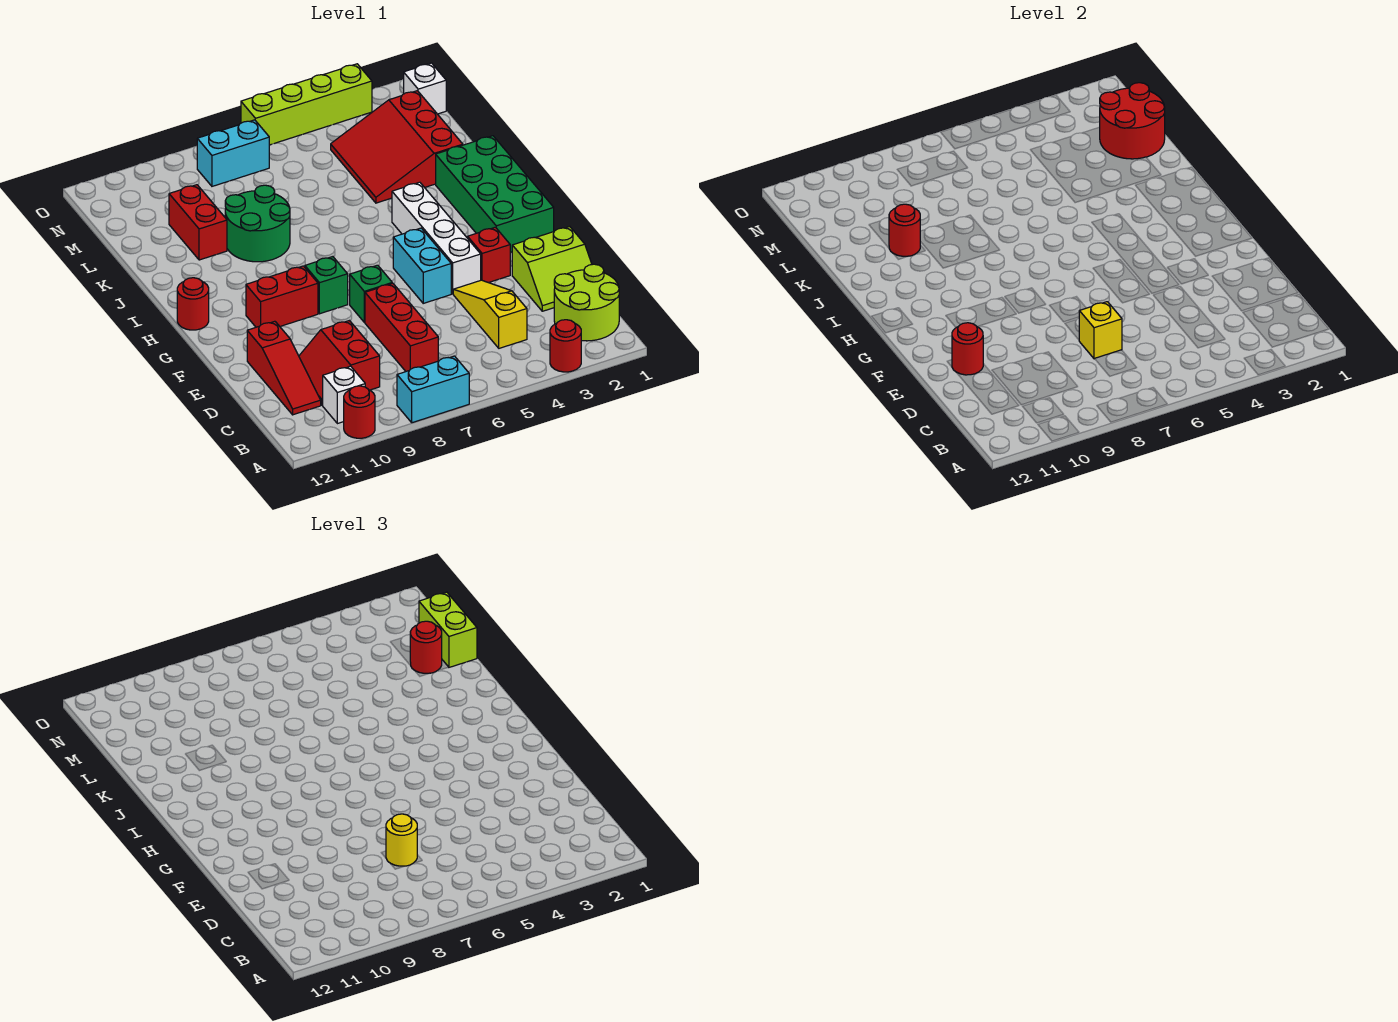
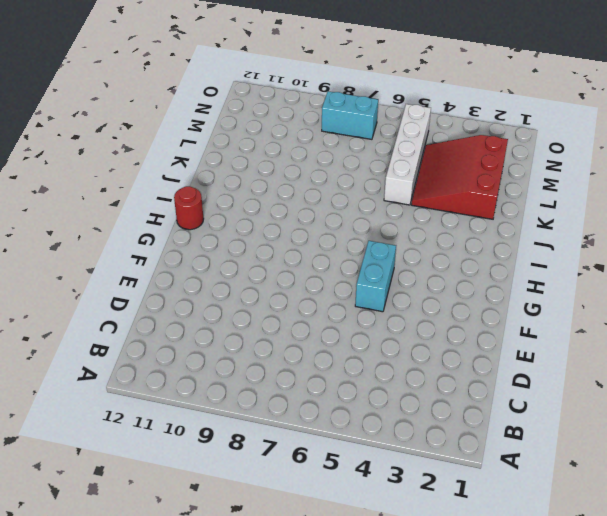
white 1x4 brick [384,104,431,205] -> white 1x4 brick moved to [392,182,481,294]
none -> red 1x1 round brick [550,320,581,372]
none -> cyan 1x2 brick [397,356,469,423]
none -> red 1x1 round brick [344,386,375,438]
none -> lime 2x2 round brick [554,264,619,341]

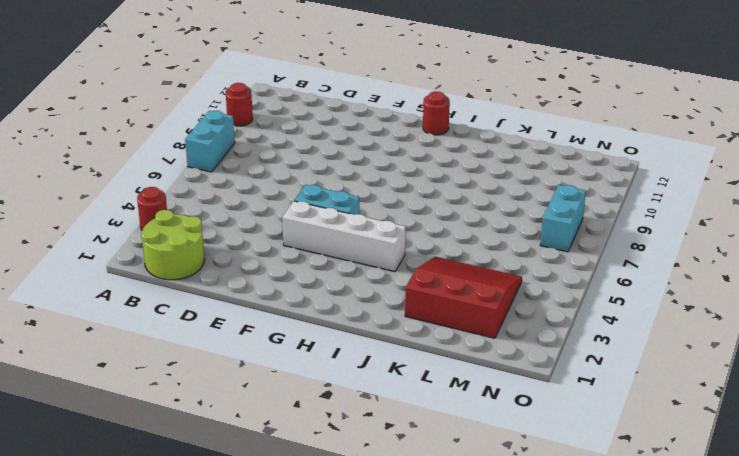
none -> white 1x1 brick [323,366,365,424]
none -> yellow 1x3 slope [453,280,527,348]
none -> red 1x3 brick [365,283,438,371]
none -> red 2x2 slope [299,321,380,405]

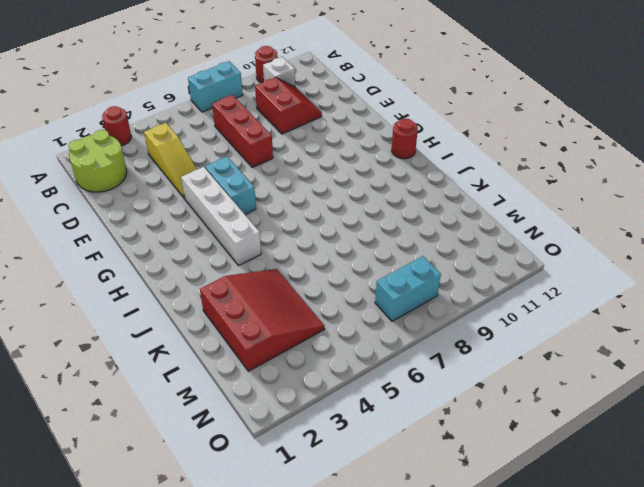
none -> red 1x3 slope [247,321,321,415]
none -> lime 2x2 slope [512,227,592,311]
none -> red 1x1 brick [468,227,510,283]
none -> green 1x1 brick [350,265,392,322]

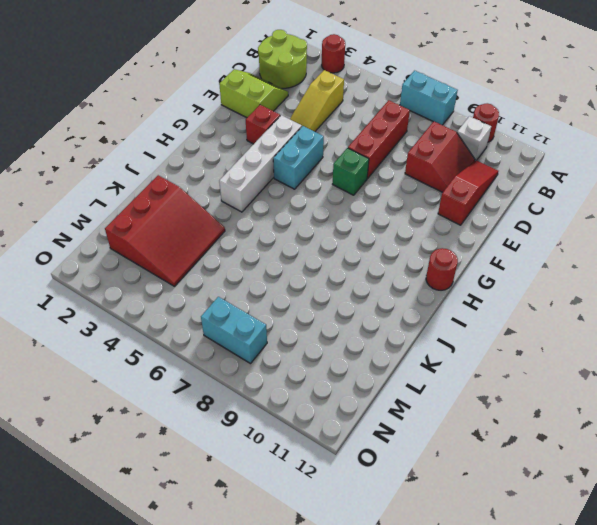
none -> green 2x4 brick [436,136,554,252]
none -> green 1x1 brick [305,257,348,314]
none -> red 1x2 brick [246,266,318,327]
none -> green 2x2 round brick [225,185,290,262]

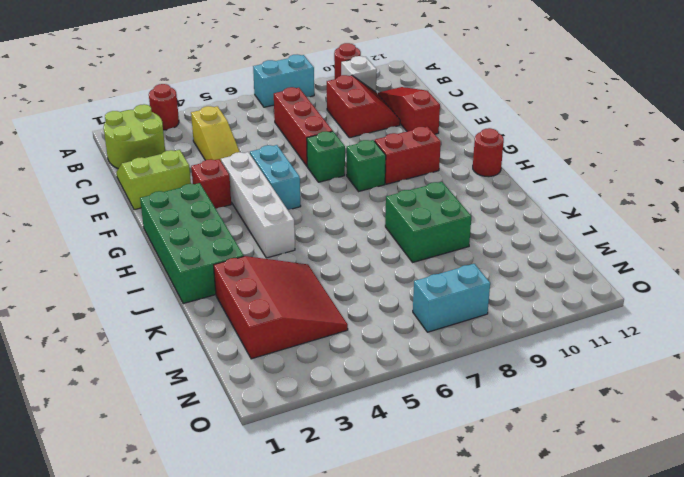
green 2x2 brick [385,182,471,262] -> green 2x2 round brick [225,185,290,262]
none -> red 1x2 brick [169,185,227,260]
none -> white 1x1 brick [404,63,446,114]
none -> lime 1x4 brick [241,64,372,145]
none -> yellow 1x1 brick [1079,302,1122,359]

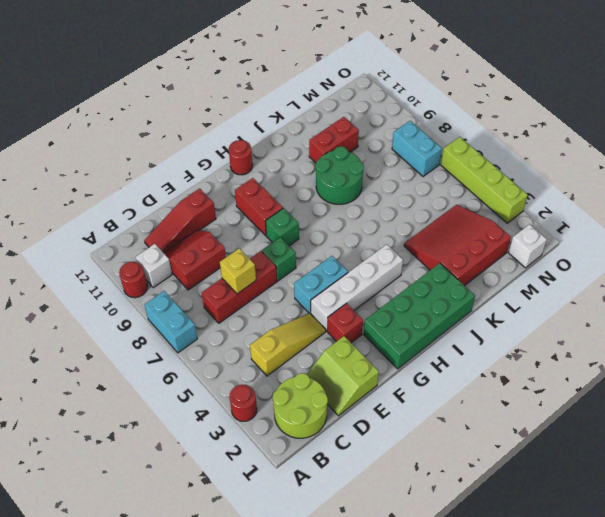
none -> red 1x1 round brick [952,323,983,375]
none -> red 1x1 round brick [889,204,920,256]
none -> red 2x2 round brick [1100,83,1165,159]
none -> yellow 1x1 round brick [386,814,417,866]

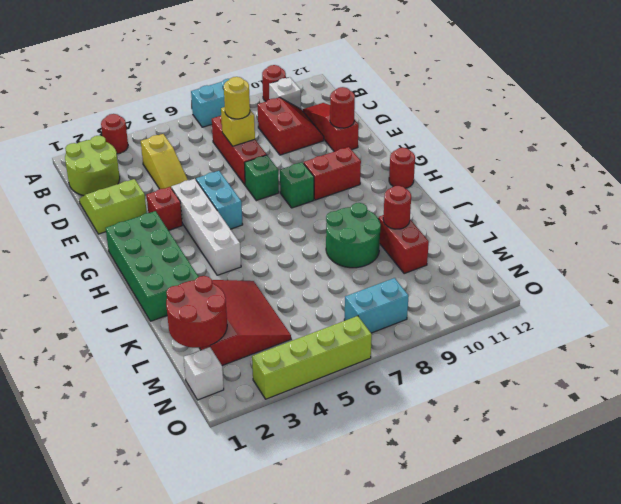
none -> lime 1x2 brick [419,592,477,667]
none -> red 1x1 round brick [410,621,442,673]

